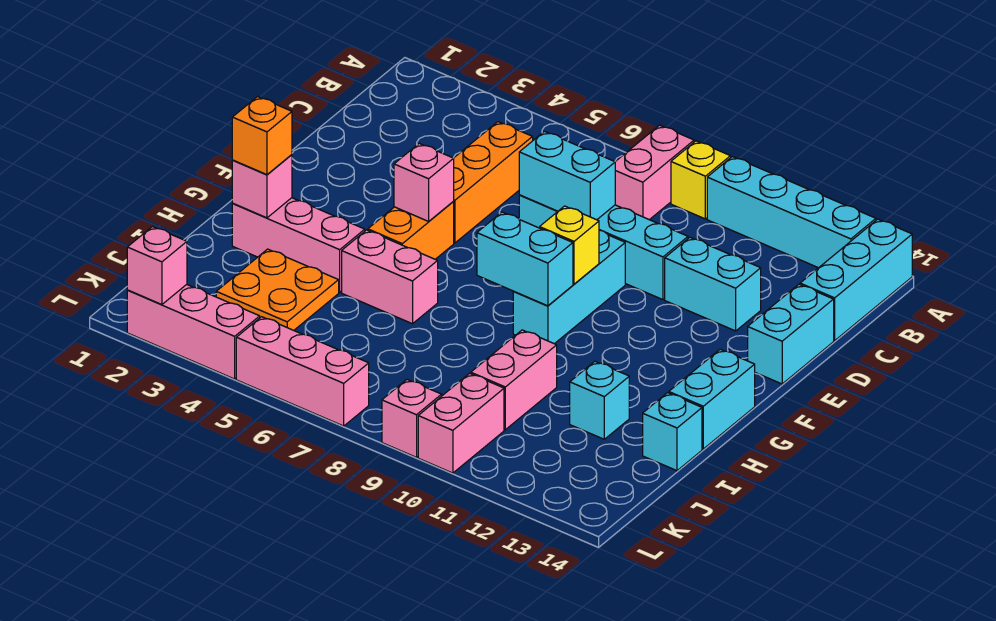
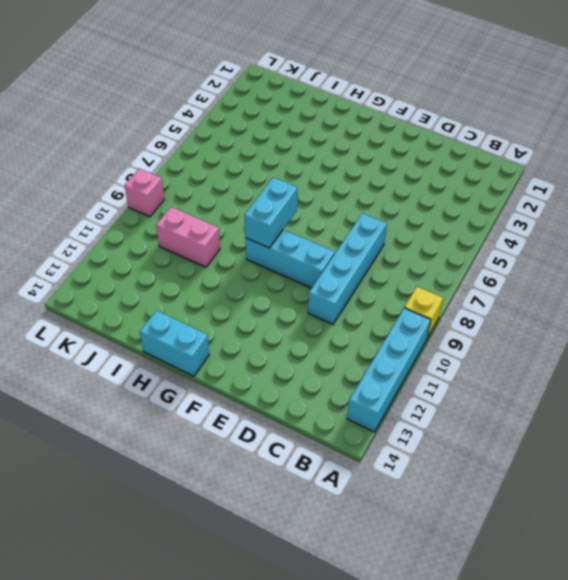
none -> pink 1x2 brick [615,125,694,220]
none -> cyan 1x3 brick [800,219,912,341]
none -> orange 1x3 brick [454,122,533,243]

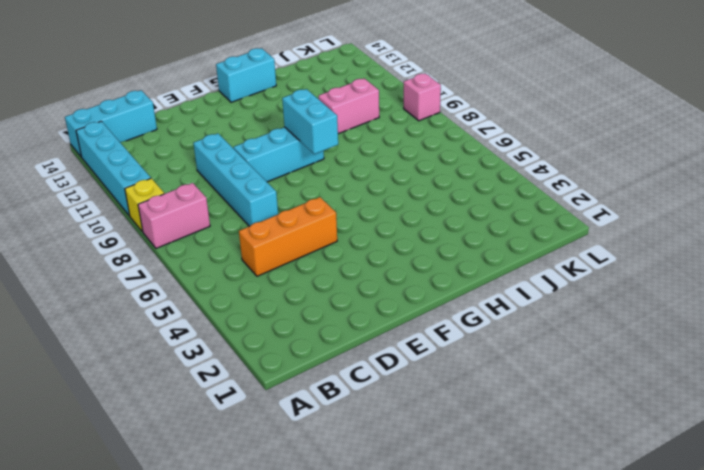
none -> cyan 1x2 brick [665,237,761,331]
none -> cyan 1x2 brick [748,284,834,384]
none -> orange 1x2 brick [368,201,454,259]

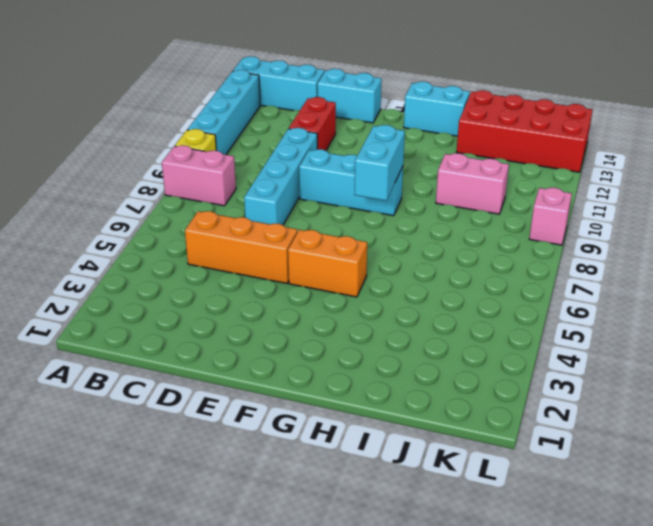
red 1x2 brick [289,97,336,151] -> cyan 1x2 brick [665,237,761,331]
red 2x4 brick [456,90,592,172] -> cyan 1x1 brick [643,393,702,471]
none -> pink 1x3 brick [232,198,365,292]
none -> pink 1x2 brick [342,230,438,324]
none -> orange 2x2 plate [216,249,339,330]

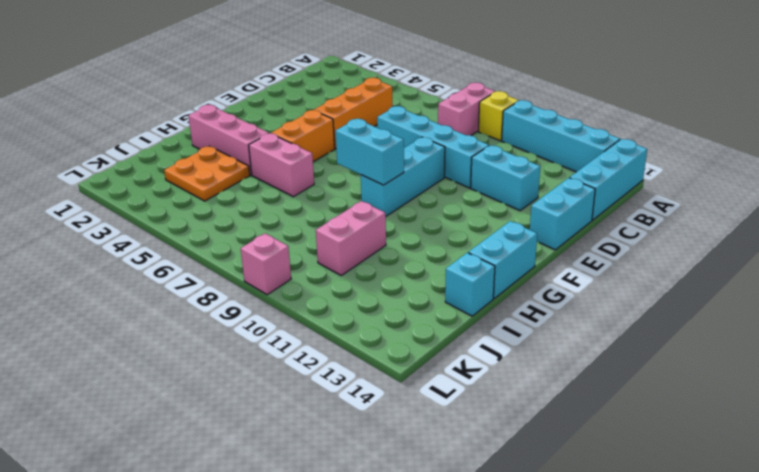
none -> cyan 1x1 brick [570,361,629,439]
none -> pink 1x2 brick [418,373,504,473]
none -> pink 1x3 brick [127,285,260,379]

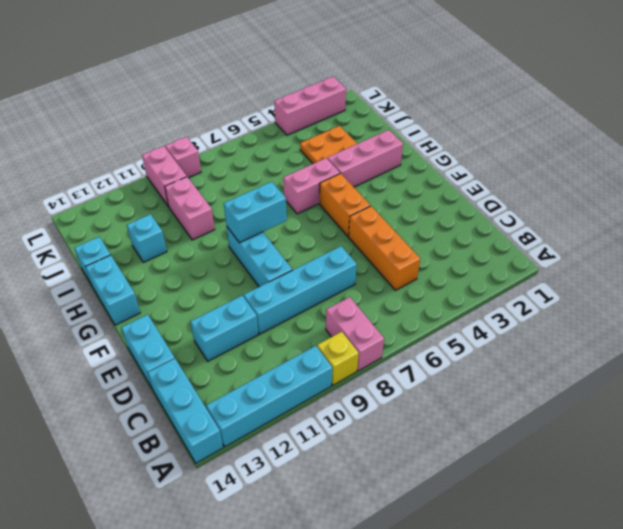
none -> pink 1x3 brick [236,317,369,426]
none -> cyan 1x2 brick [519,131,615,220]
none -> pink 1x1 brick [394,143,454,221]

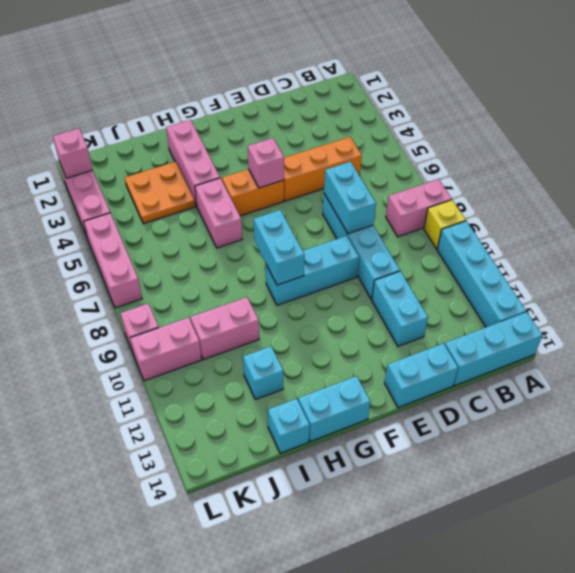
none -> yellow 1x1 brick [540,206,599,284]
none -> pink 1x1 brick [232,155,292,218]
none -> orange 1x1 brick [232,97,292,175]

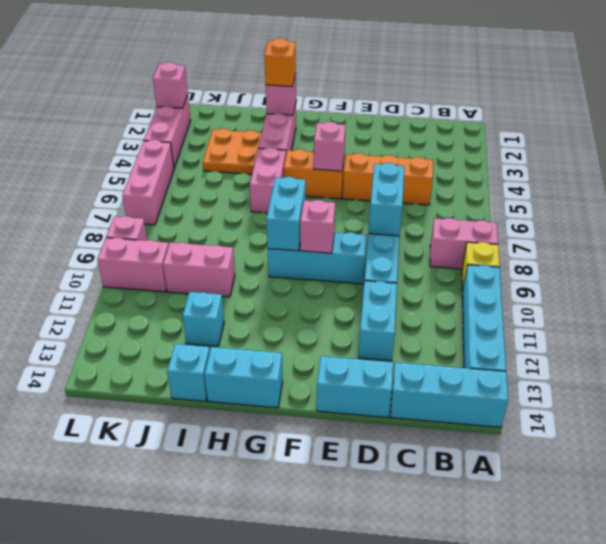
pink 1x1 brick [300,200,335,253] -> yellow 1x1 brick [540,206,599,284]

